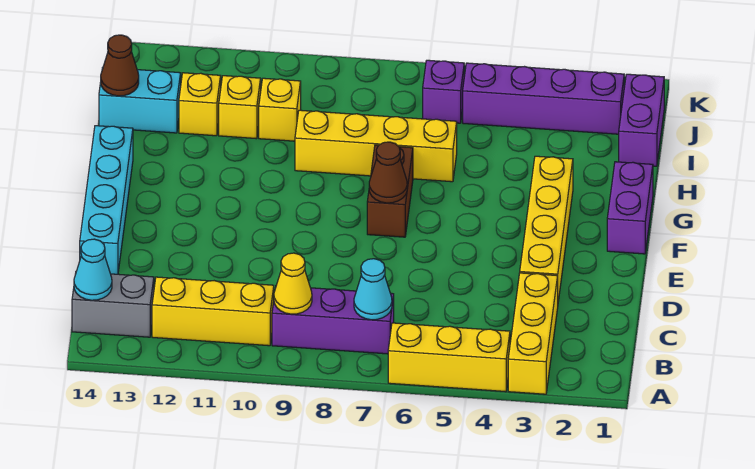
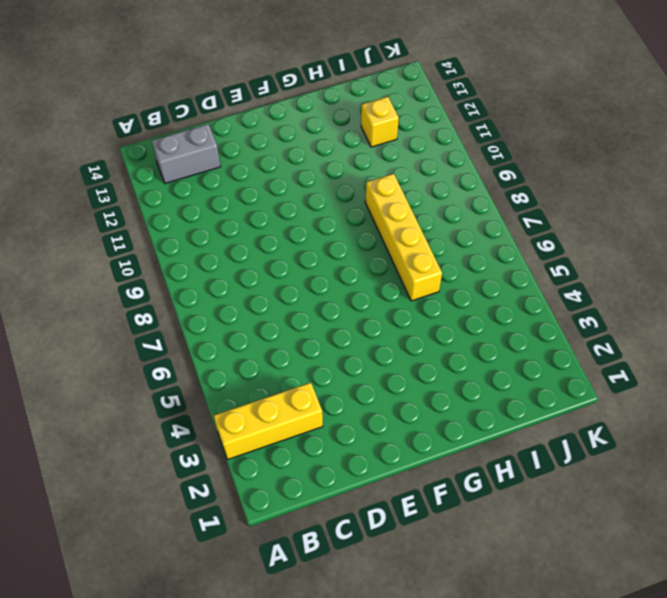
grey 1x2 brick [152,124,220,183] -> grey 1x2 brick turned to [72,274,154,337]
none -> yellow 1x3 brick [388,323,510,392]
none -> purple 1x3 brick [272,288,394,354]
none -> yellow 1x3 brick [152,277,274,346]

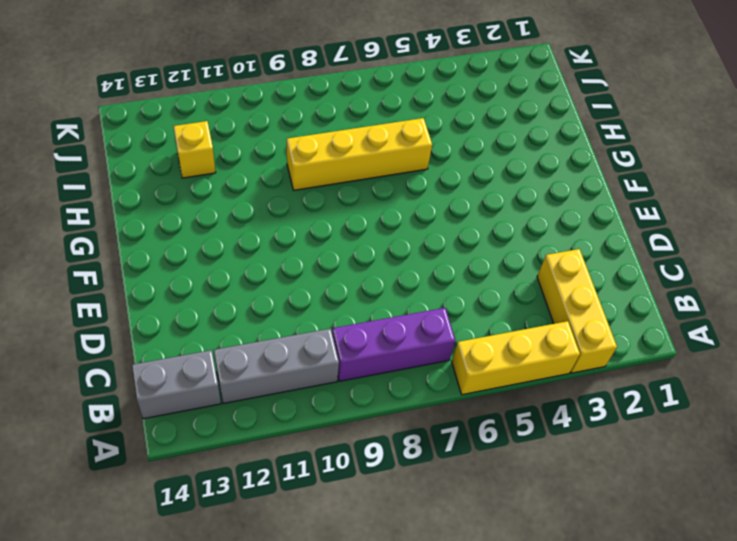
grey 1x3 brick [214,329,339,403] -> yellow 1x3 brick [152,277,274,346]
none -> yellow 1x4 brick [520,156,573,301]
none -> cyan 1x4 brick [80,126,133,274]
none -> purple 1x2 brick [607,162,653,254]

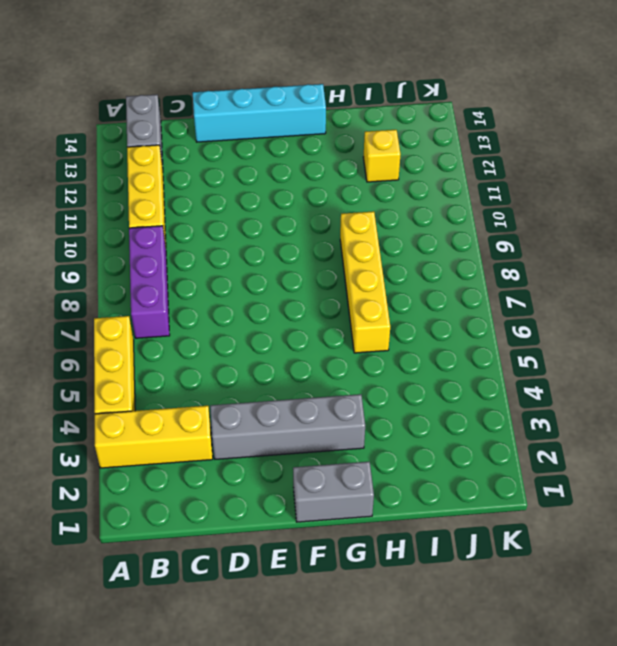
grey 1x4 brick [210,394,365,459] -> yellow 1x4 brick [520,156,573,301]
grey 1x2 brick [293,462,374,522] -> purple 1x2 brick [607,162,653,254]
none -> brown 1x2 brick [367,145,413,237]
none -> purple 1x2 brick [619,74,664,166]
none -> yellow 1x1 brick [259,78,301,141]

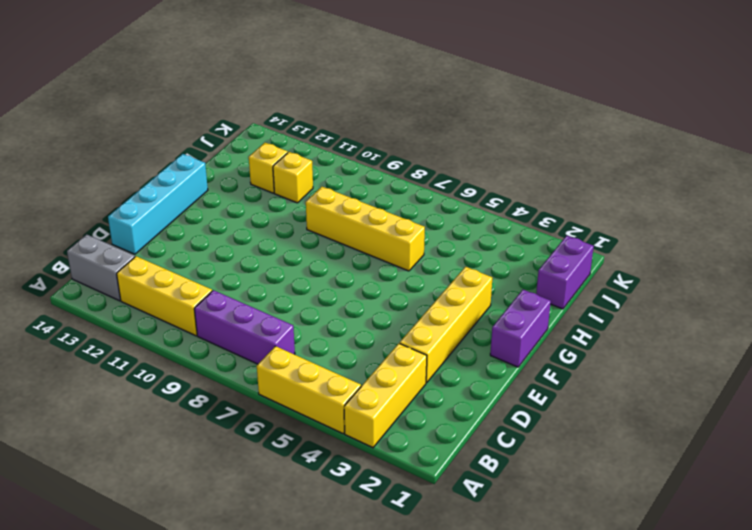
none -> brown 1x2 brick [367,145,413,237]
none -> yellow 1x1 brick [259,78,301,141]
none -> cyan 1x2 brick [99,68,181,133]

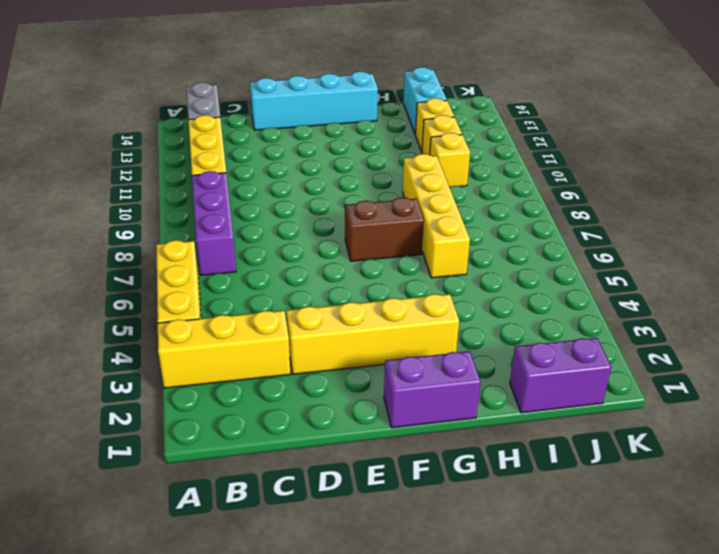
none -> purple 1x4 brick [463,63,624,134]
none -> purple 1x1 brick [423,60,464,123]
none -> cyan 1x1 cone [354,259,392,320]

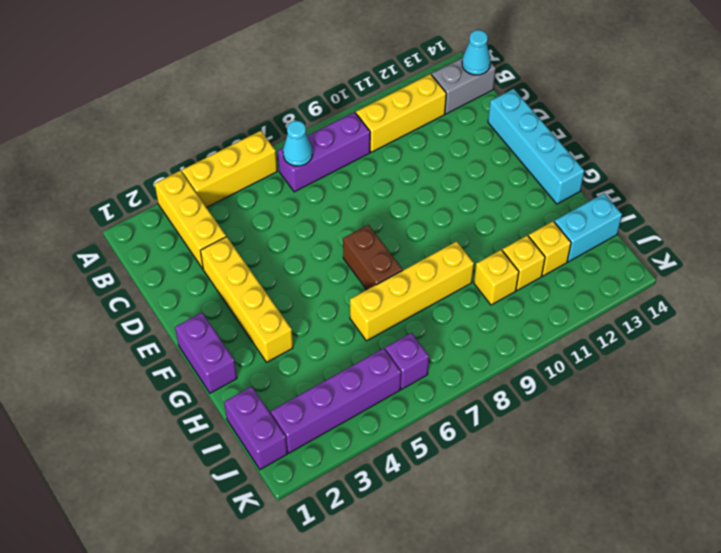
none -> yellow 1x1 cone [274,253,312,314]
none -> brown 1x1 cone [369,142,407,203]
none -> brown 1x1 cone [101,35,139,96]

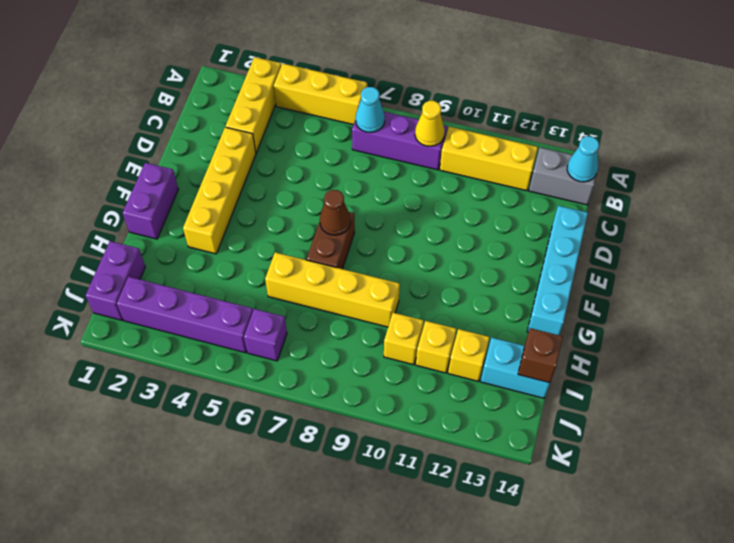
brown 1x1 brick [518,328,563,383] -> brown 1x1 cone [101,35,139,96]

